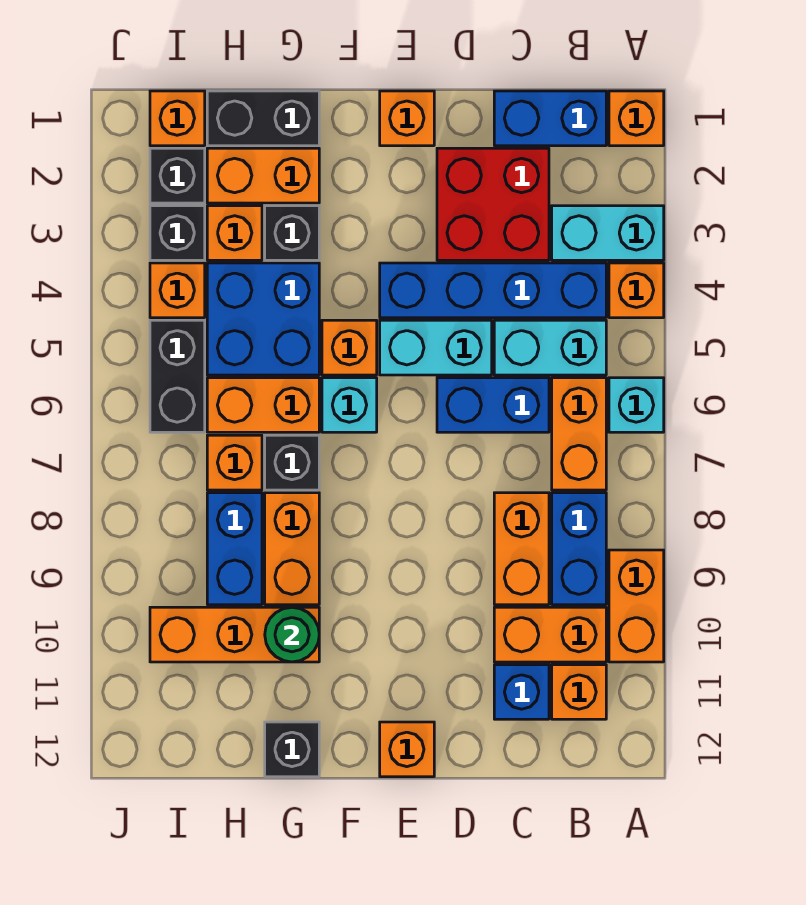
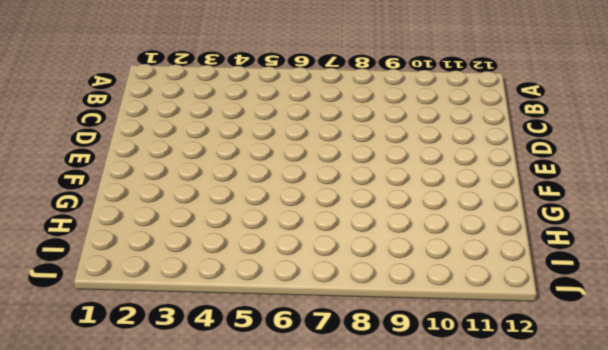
none -> orange 1x1 brick [609,91,664,146]
none -> cyan 1x2 brick [552,206,664,260]
none -> orange 1x1 brick [609,263,664,318]
none -> cyan 1x1 brick [609,378,664,432]

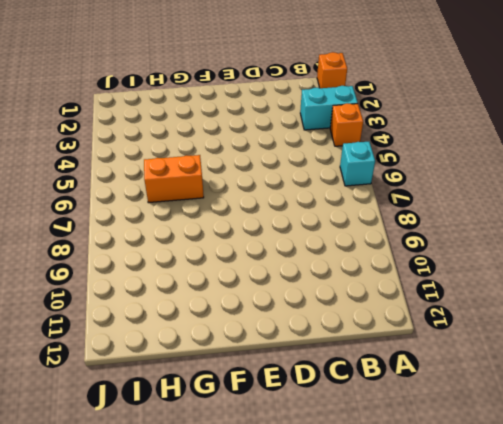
none -> orange 1x2 brick [609,550,664,662]
none -> blue 1x2 brick [494,91,606,146]
none -> blue 1x4 brick [380,263,606,318]
none -> cyan 1x2 brick [494,320,606,375]

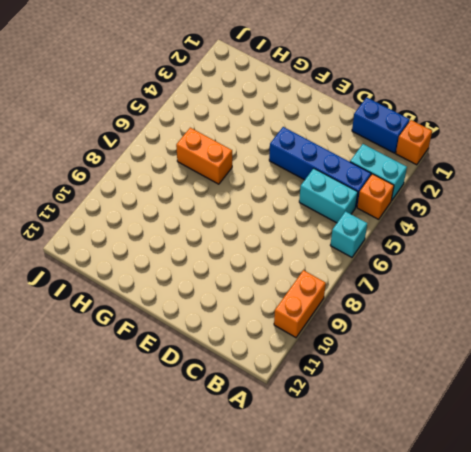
none -> orange 1x2 brick [552,378,606,490]
none -> blue 1x2 brick [552,493,606,605]
none -> orange 1x2 brick [494,607,606,662]
none -> orange 1x1 brick [552,665,606,719]

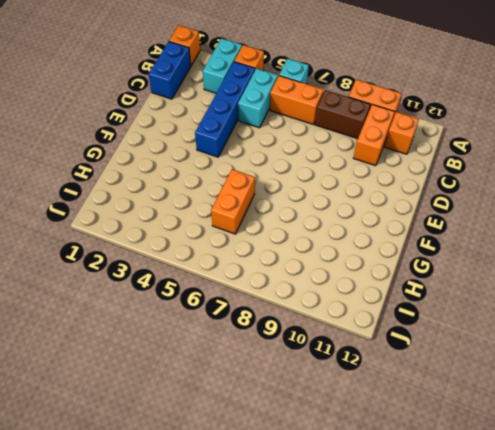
brown 1x2 brick [315,90,371,139] -> blue 1x2 brick [552,493,606,605]
none -> red 2x2 brick [437,148,549,260]
none -> blue 1x2 brick [437,378,549,432]
none -> orange 1x2 brick [494,493,549,605]
none -> blue 1x1 brick [494,665,549,719]

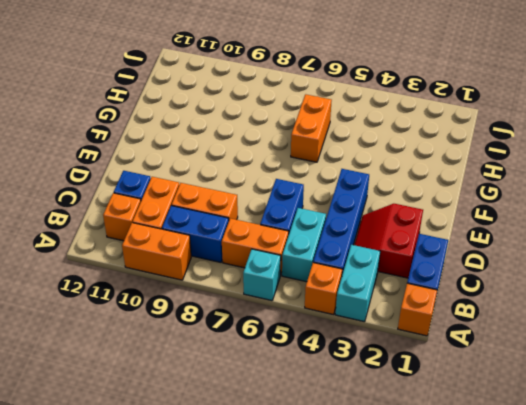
red 2x2 slope [354,204,423,278] -> red 2x2 brick [437,148,549,260]
none -> cyan 1x2 brick [380,320,492,375]
none -> orange 1x1 brick [380,91,434,146]
none -> orange 1x1 brick [380,722,434,777]
none -> orange 1x1 brick [322,320,377,375]

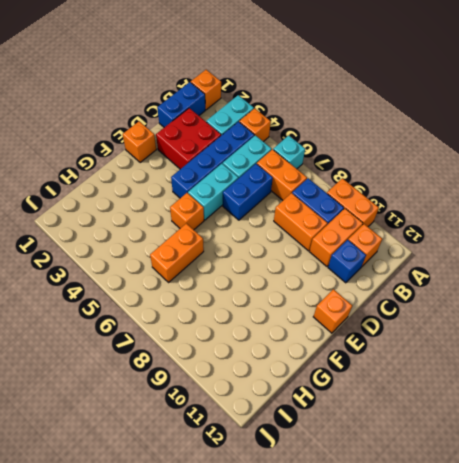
none -> cyan 1x1 brick [322,378,377,432]
none -> black 1x2 brick [207,91,319,146]
none -> orange 1x2 brick [207,148,319,203]
none -> black 1x1 brick [265,206,319,260]

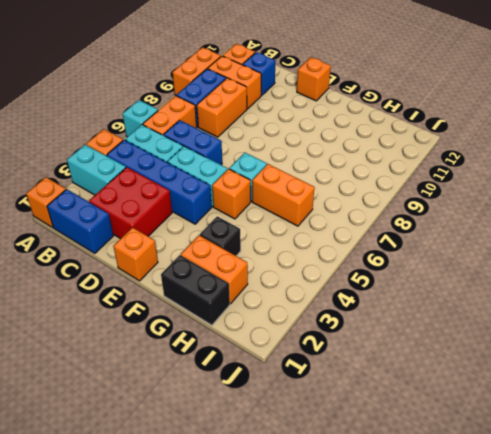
none -> blue 2x2 brick [207,263,319,375]
none -> black 1x1 brick [265,435,319,490]
none -> orange 1x2 brick [265,493,319,605]
none -> orange 1x3 brick [150,607,319,662]

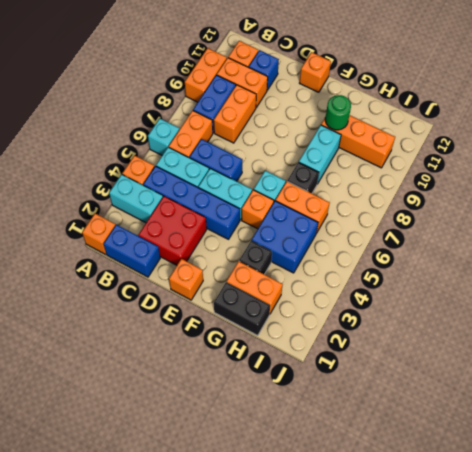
cyan 1x2 brick [299,125,341,184] -> orange 1x2 brick [265,493,319,605]
none -> black 1x1 brick [265,722,319,777]
none -> orange 1x1 brick [207,206,262,260]
none -> orange 1x1 brick [207,435,262,490]
none -> blue 1x2 brick [207,493,262,605]

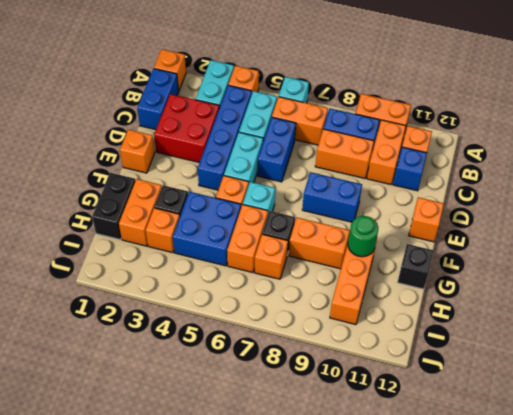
blue 1x2 brick [302,172,362,222] -> blue 1x2 brick moved to [207,493,262,605]
none -> orange 1x1 brick [150,91,205,146]
none -> black 1x1 brick [150,148,205,203]
none -> black 1x1 brick [150,206,205,260]
none -> orange 1x1 brick [150,263,205,318]

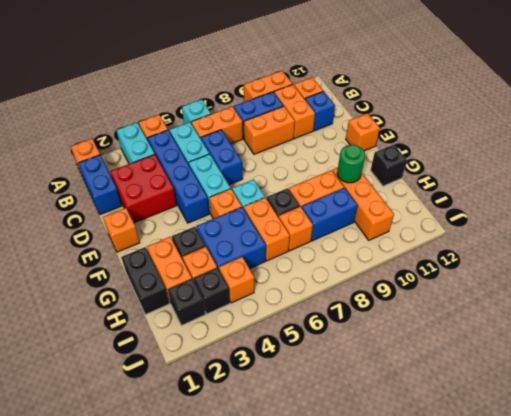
none -> orange 1x1 brick [150,91,205,146]
none -> black 1x2 brick [150,320,205,432]

